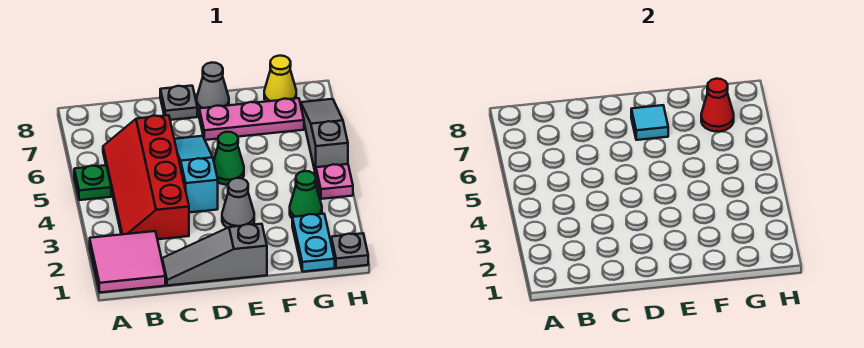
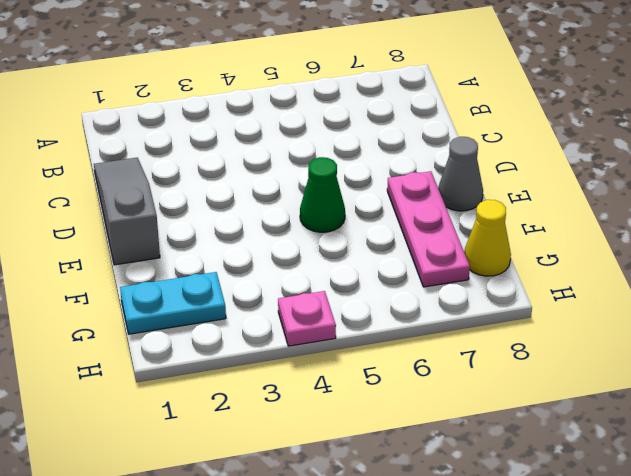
none -> pink 2x2 tile [90,231,165,292]
none -> green 1x1 plate [74,165,111,200]
none -> red 2x4 slope [103,115,189,239]

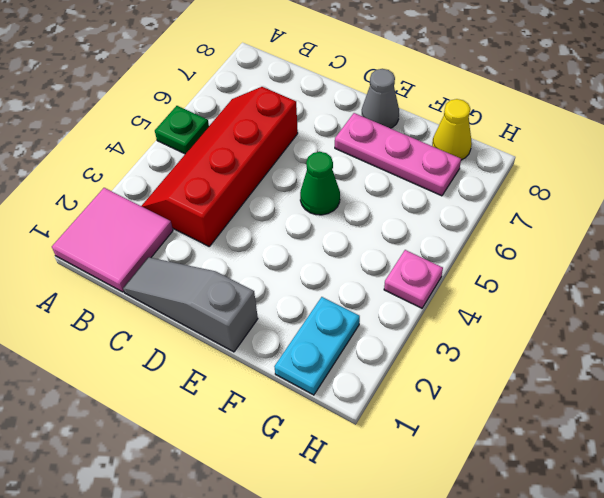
none -> cyan 1x3 slope [174,136,218,212]
none -> grey 1x1 plate [160,86,197,120]
none -> grey 1x1 cone [222,178,254,228]

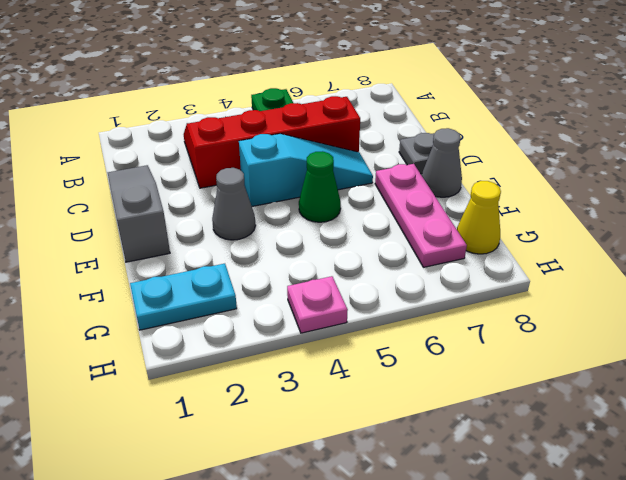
none -> pink 2x2 tile [90,231,165,292]
none -> green 1x1 cone [290,171,322,218]
none -> grey 1x1 plate [331,233,368,268]

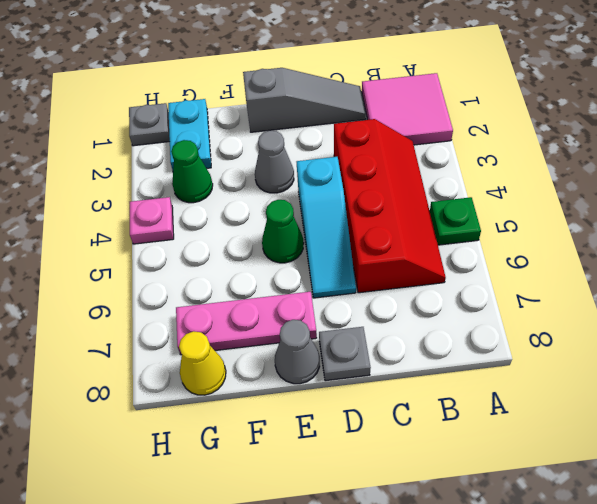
none -> grey 1x3 slope [301,99,348,174]
none -> cyan 1x1 tile [631,105,668,140]
none -> red 1x1 cone [701,79,734,132]

